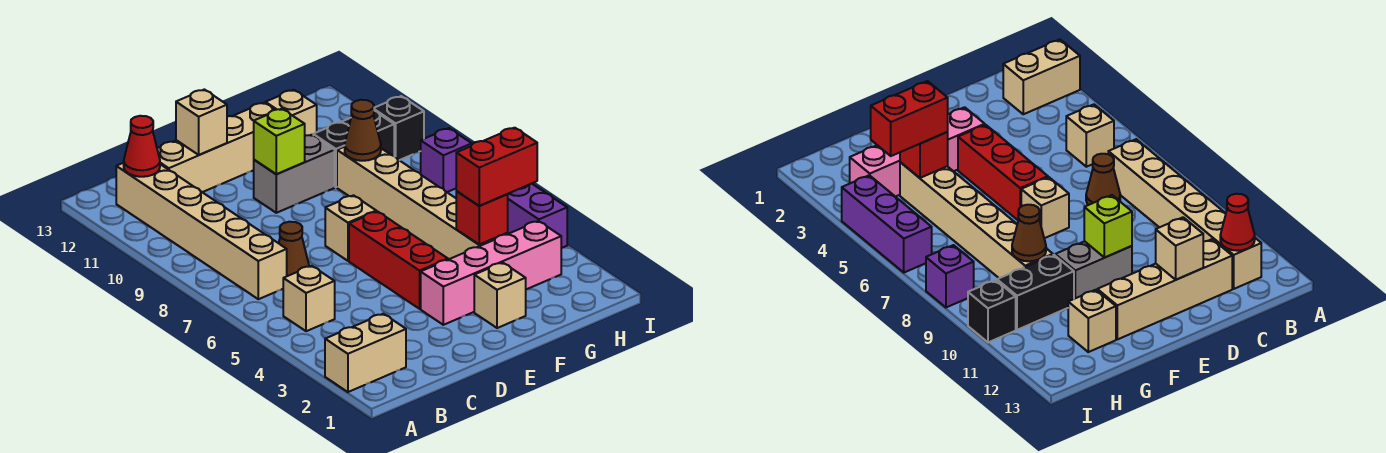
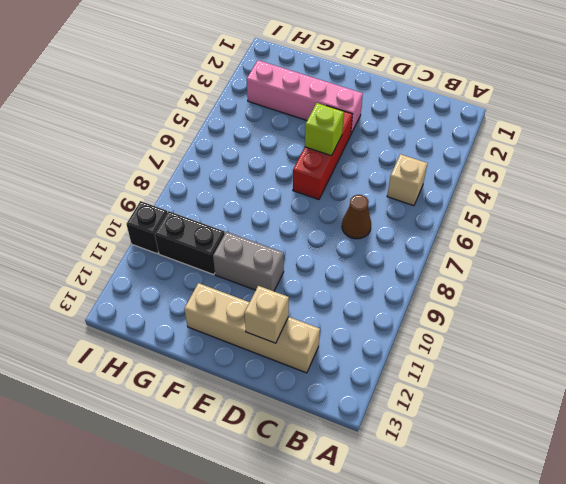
lime 1x1 brick [305,103,344,156] -> lime 1x1 brick moved to [254,109,305,174]
none -> tan 1x2 brick [325,314,406,392]
none -> tan 1x6 brick [116,163,287,299]
none -> tan 1x1 brick [325,195,376,261]

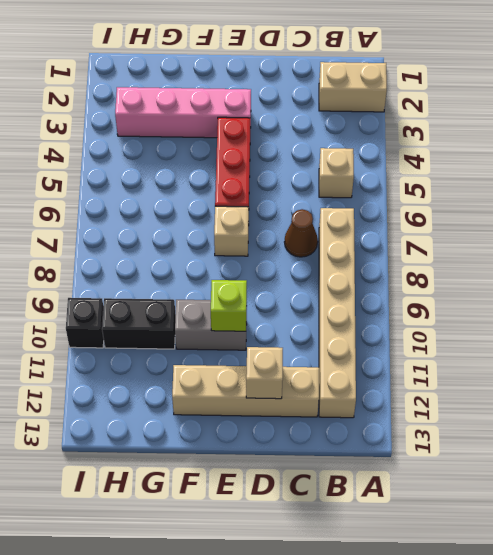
none -> tan 1x1 brick [474,263,526,328]
none -> tan 1x6 brick [337,147,508,260]
none -> tan 1x1 brick [265,90,317,136]

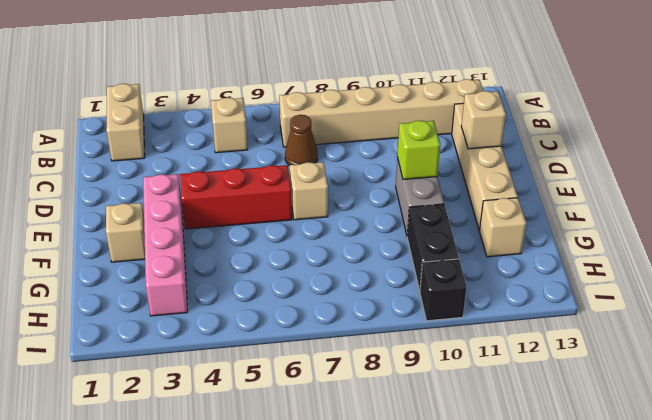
none -> tan 1x6 brick [337,147,508,260]
none -> purple 1x3 brick [508,184,567,248]
none -> purple 1x1 brick [420,128,472,192]

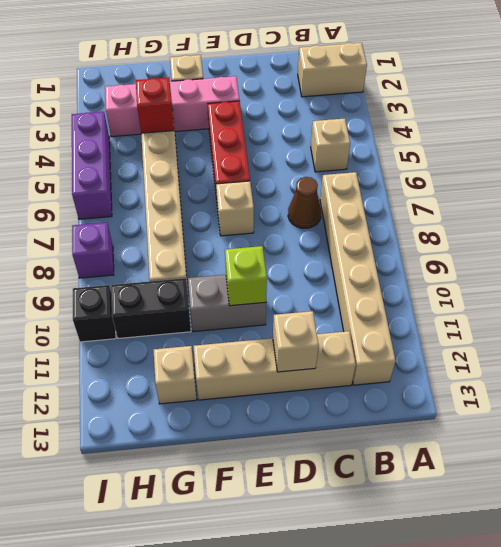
none -> red 1x1 cone [124,116,160,177]
none -> brown 1x1 cone [345,100,381,161]
none -> red 1x2 brick [456,128,537,206]

